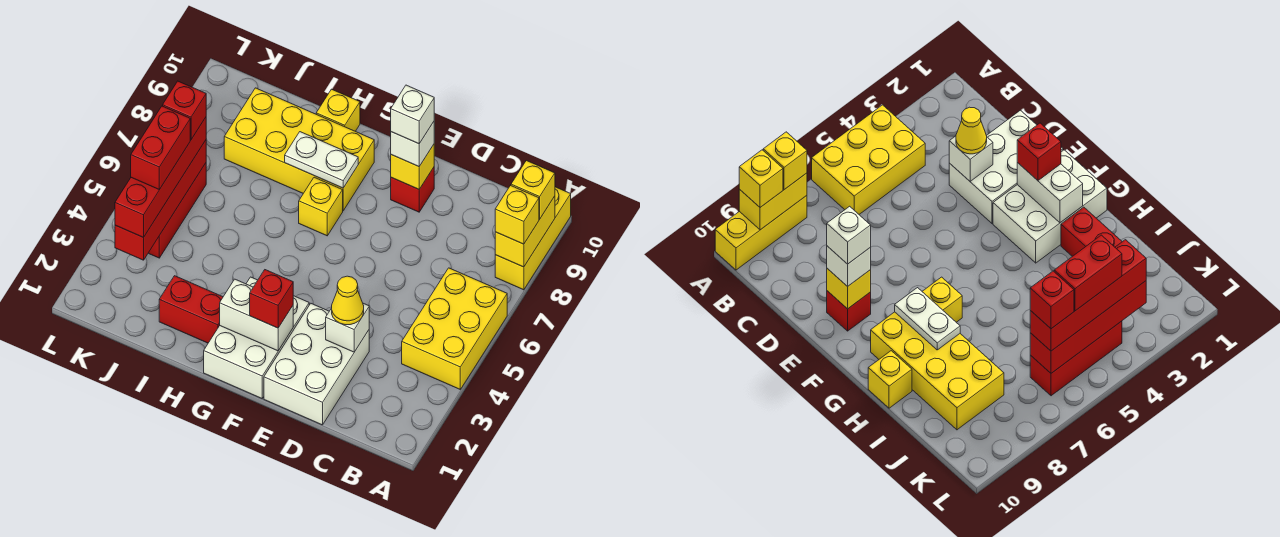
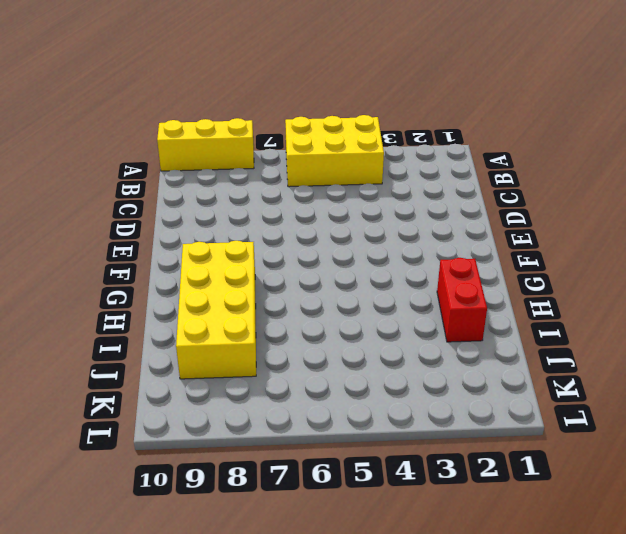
none -> white 2x3 brick [264,304,369,425]
none -> red 1x1 brick [391,167,434,212]
none -> white 2x3 brick [204,277,309,398]

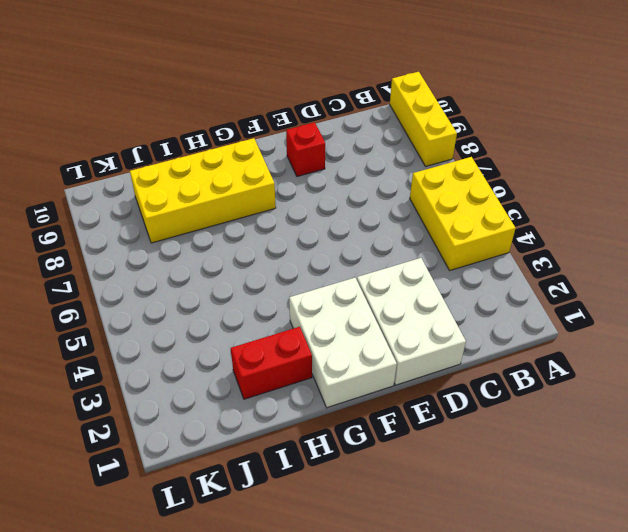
none -> yellow 1x1 brick [299,177,343,236]
none -> yellow 1x1 brick [316,89,360,131]
none -> red 1x3 brick [149,163,206,258]

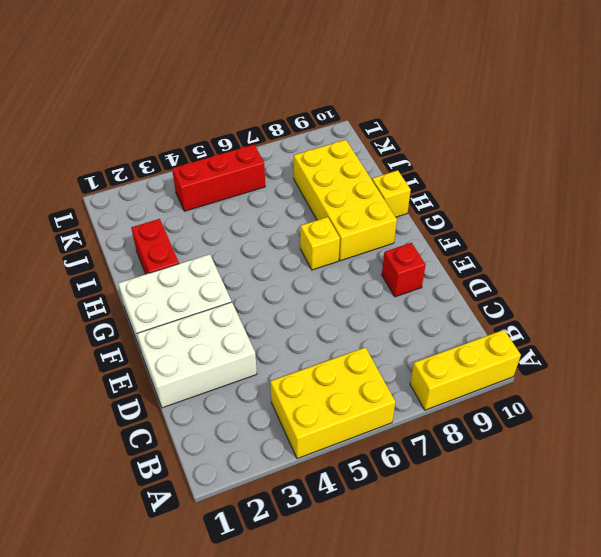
none -> yellow 1x2 brick [495,196,555,267]
none -> white 1x1 brick [326,303,369,352]
none -> yellow 1x1 brick [391,145,434,189]

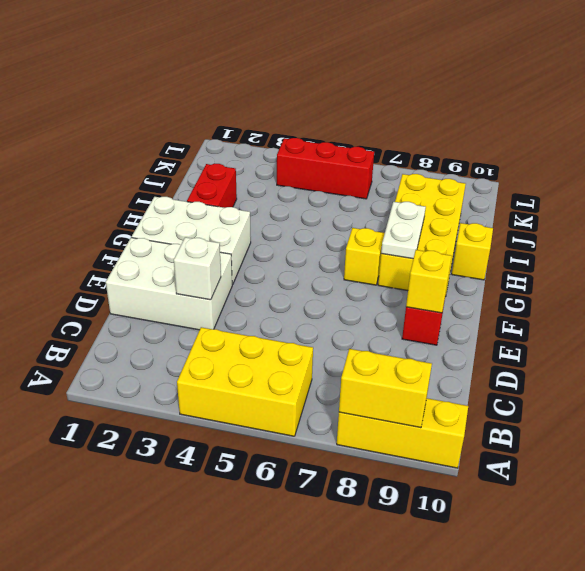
none -> white 1x2 brick [220,279,293,351]
none -> red 1x4 brick [115,140,206,260]
none -> yellow 1x1 brick [495,186,539,244]

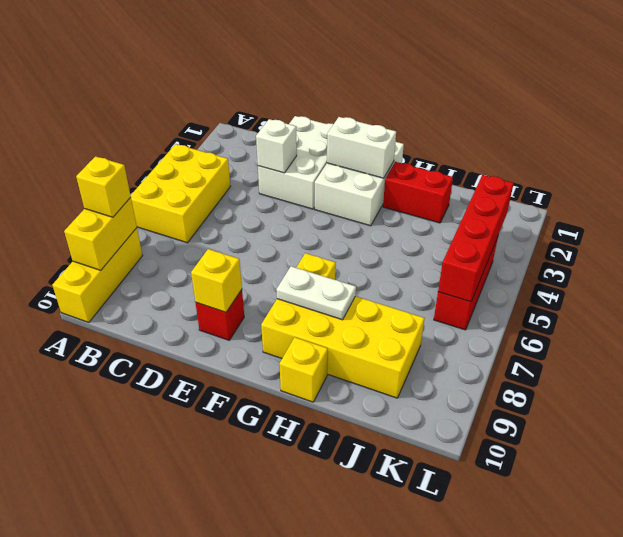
none -> yellow 1x1 brick [511,161,555,219]
none -> yellow 1x1 cone [332,276,364,325]
none -> white 1x1 brick [391,122,434,166]

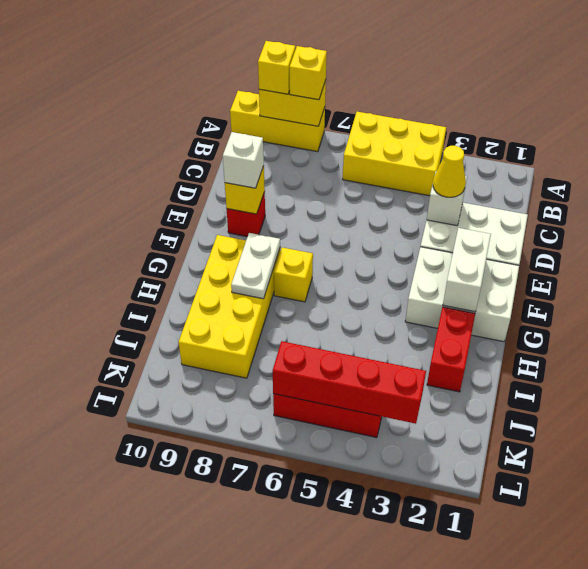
none -> yellow 1x1 brick [316,89,360,131]
none -> red 1x1 brick [250,270,293,328]
none -> red 1x4 brick [115,117,206,237]

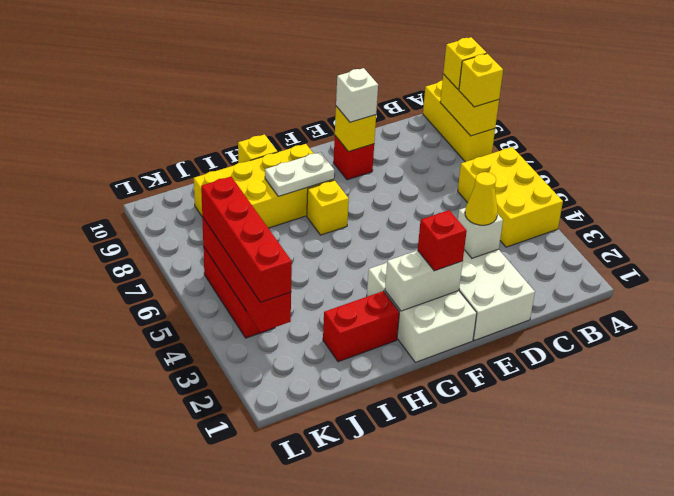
none -> white 1x1 brick [391,85,434,144]
none -> red 1x2 brick [131,106,190,190]
none -> red 1x1 brick [163,81,206,140]

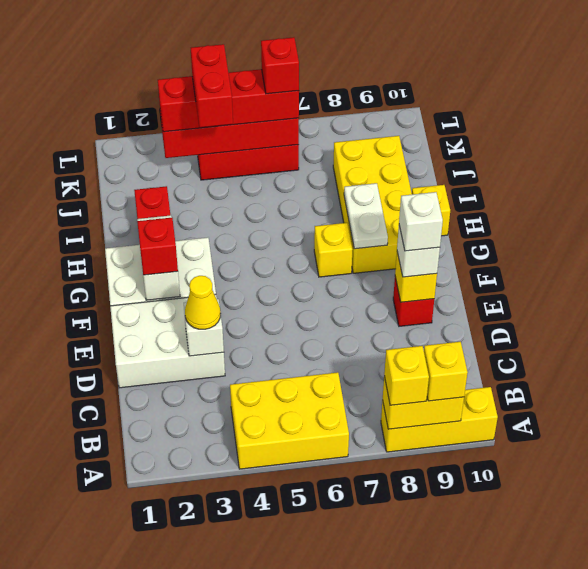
red 1x2 brick [191,44,233,128] -> red 1x2 brick turned to [131,106,190,190]

